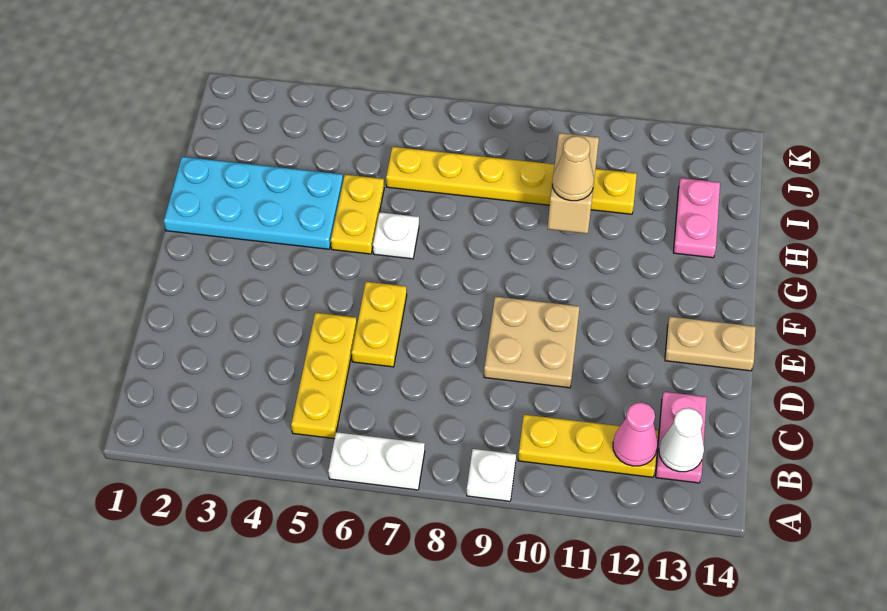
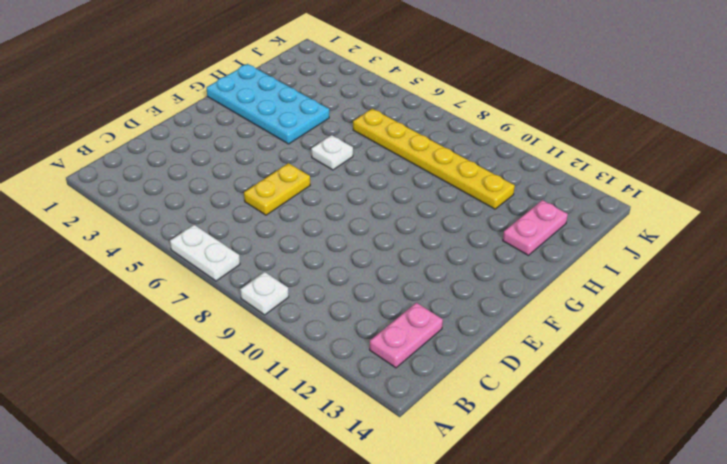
none -> yellow 1x3 plate [291,313,357,439]
none -> yellow 1x3 plate [518,415,658,477]
none -> tan 2x2 plate [484,297,580,388]

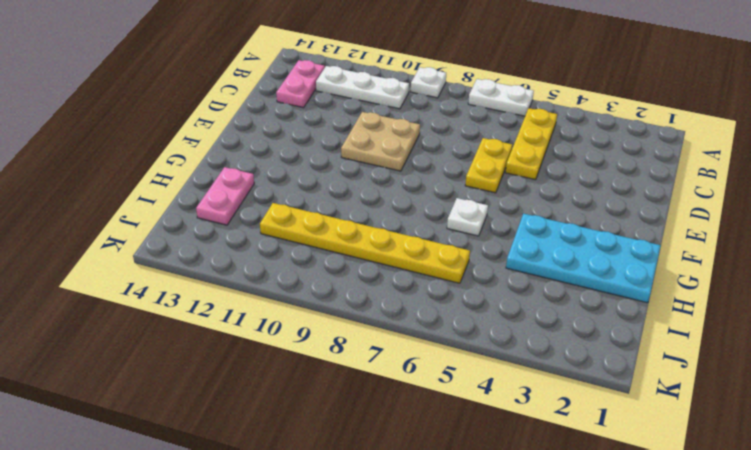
white 1x3 plate [316,66,409,109] -> yellow 1x3 plate [518,415,658,477]
none -> tan 1x2 plate [665,317,756,371]
none -> yellow 1x2 plate [331,175,384,254]
none -> pink 1x1 cone [613,402,658,466]

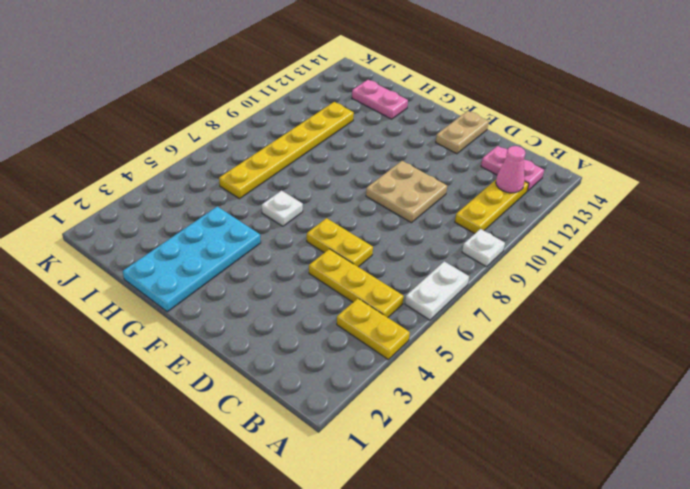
yellow 1x2 plate [337,299,410,359] -> yellow 1x2 plate moved to [331,175,384,254]
none -> white 1x1 cone [659,408,704,472]
none -> tan 1x2 brick [548,133,599,234]
none -> tan 1x1 cone [552,136,594,201]

